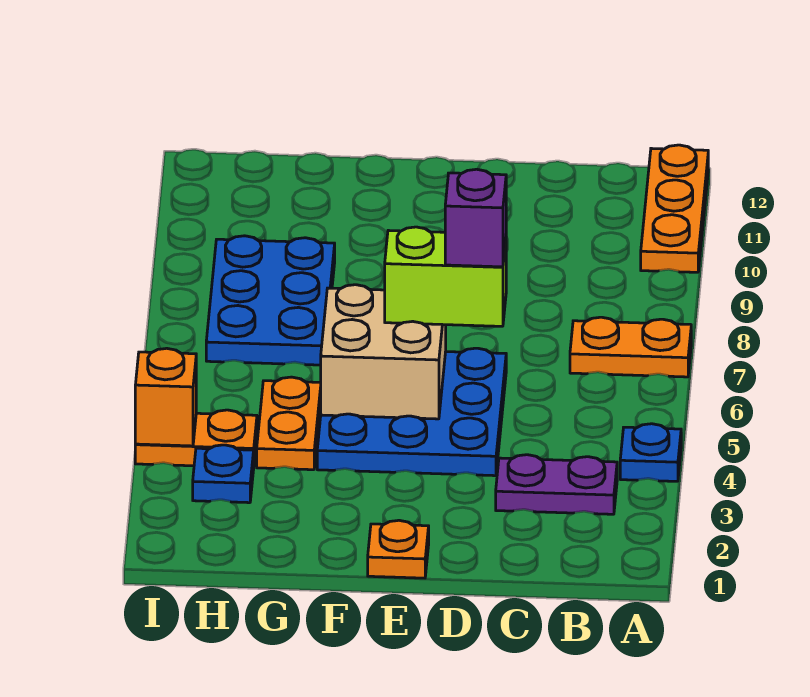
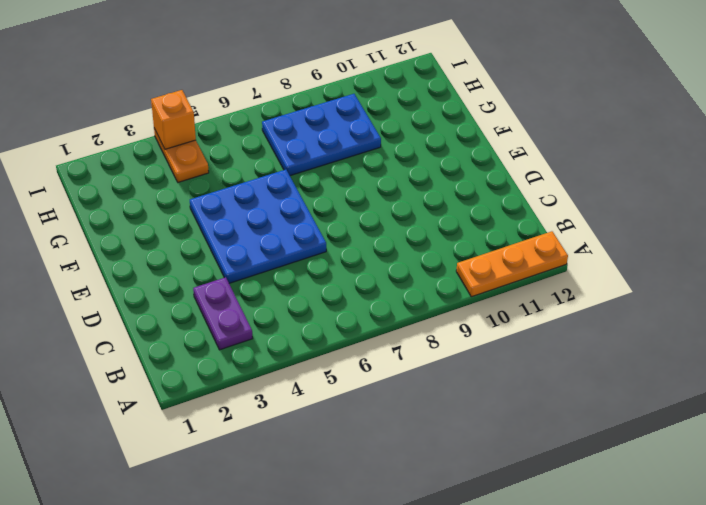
none -> blue 1x1 plate [620,424,681,481]
none -> orange 1x2 plate [570,317,691,377]
none -> orange 1x1 plate [368,520,429,578]

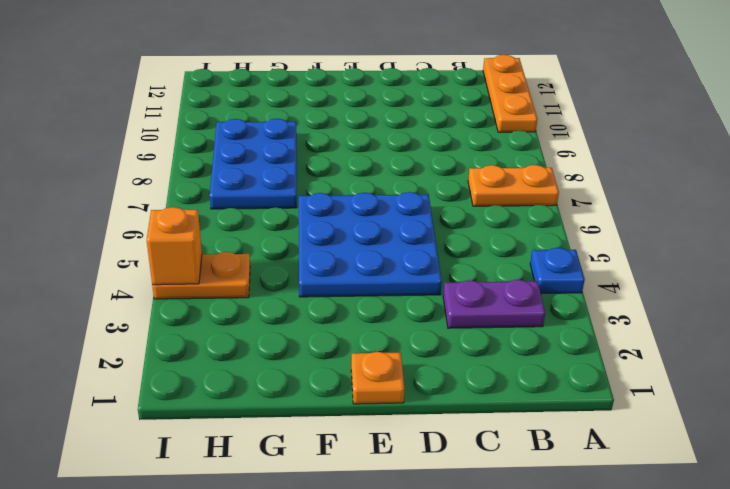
none -> orange 1x2 plate [257,377,321,470]
none -> blue 1x1 plate [193,445,254,503]
none -> tan 2x2 brick [321,285,446,419]

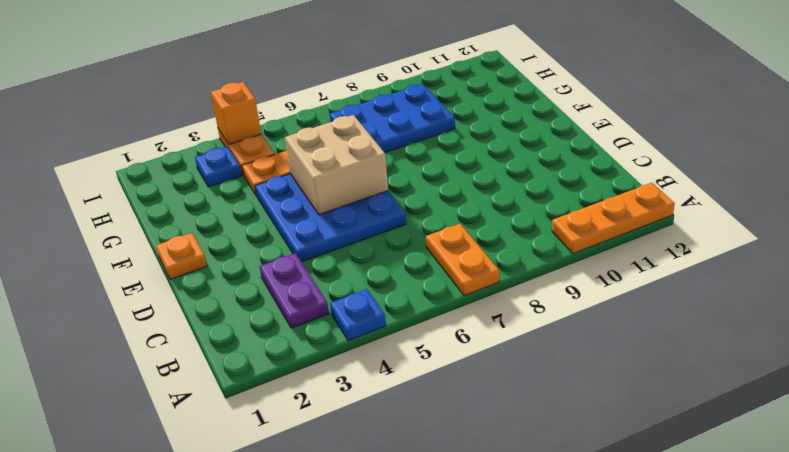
none -> lime 1x2 brick [385,227,506,326]
none -> purple 1x1 brick [445,169,506,267]

